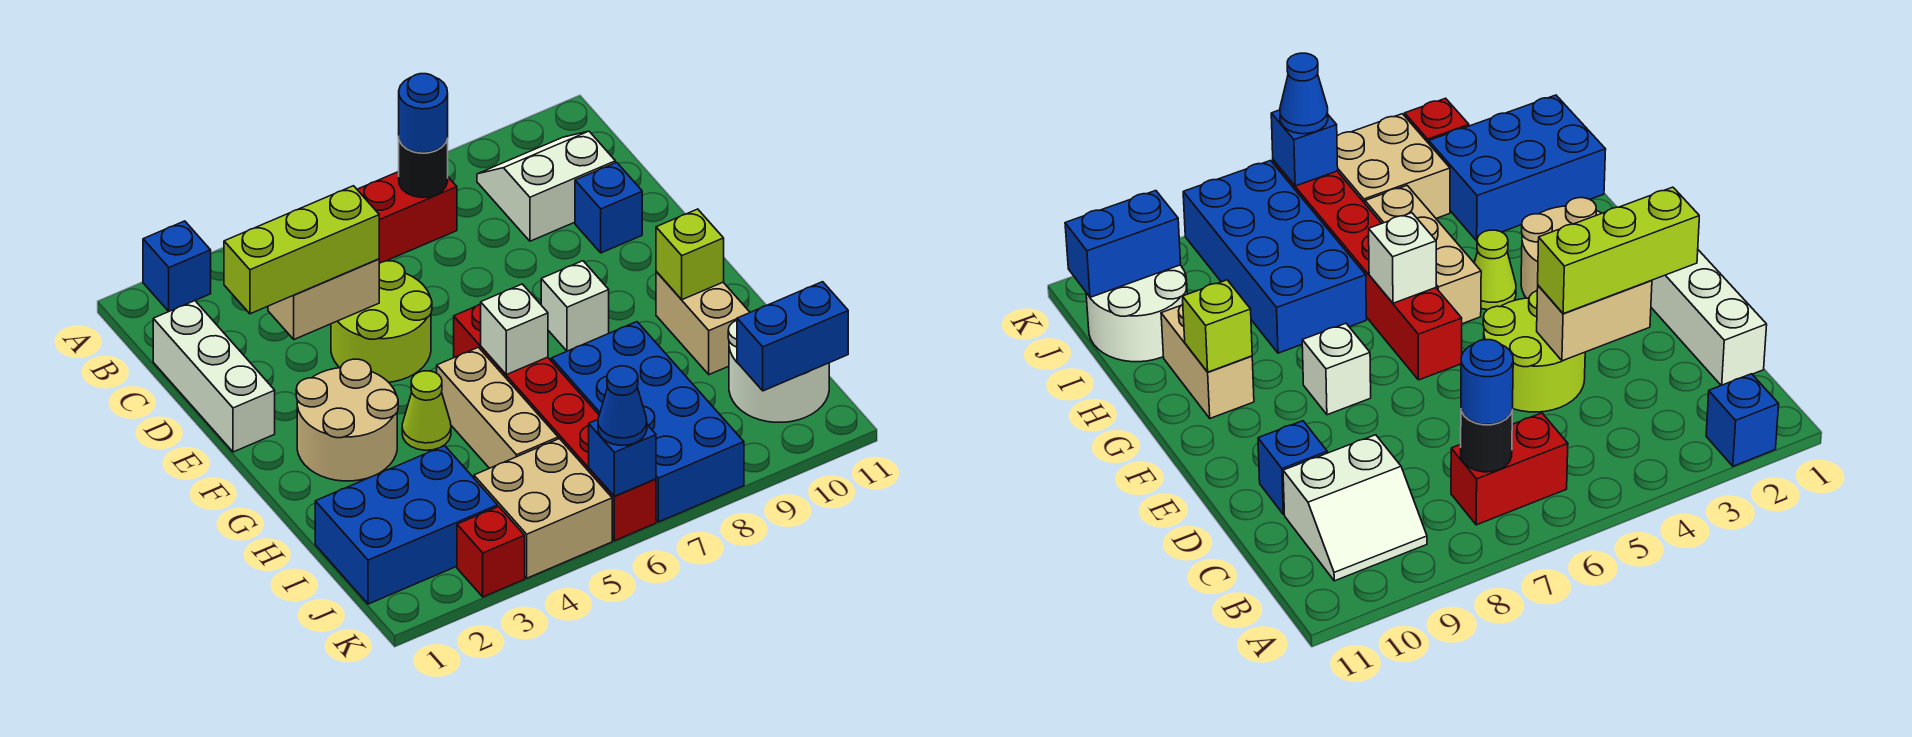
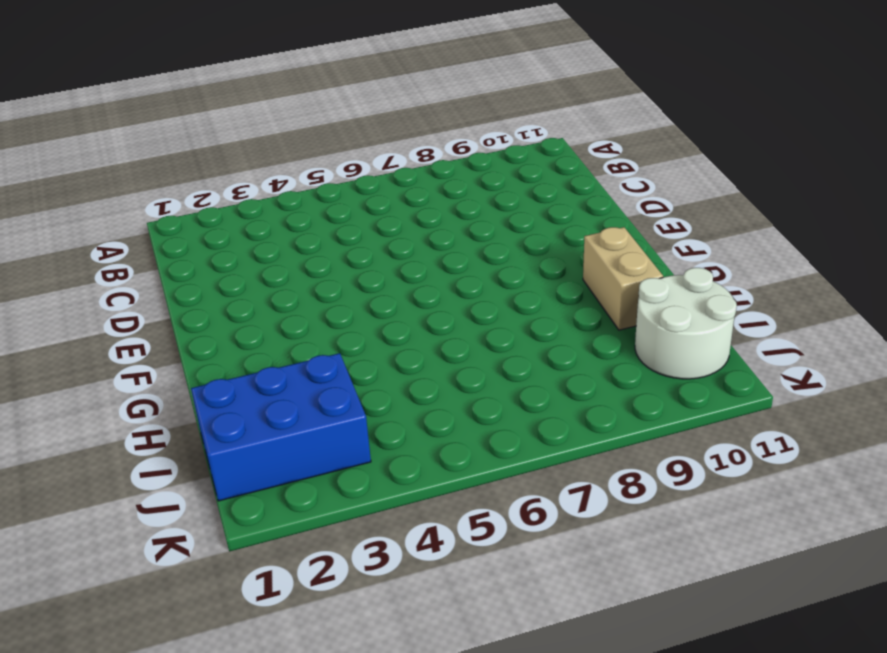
none -> blue 1x1 brick [143,221,211,311]
none -> red 1x2 brick [357,172,457,263]
none -> white 2x2 slope [477,131,615,241]

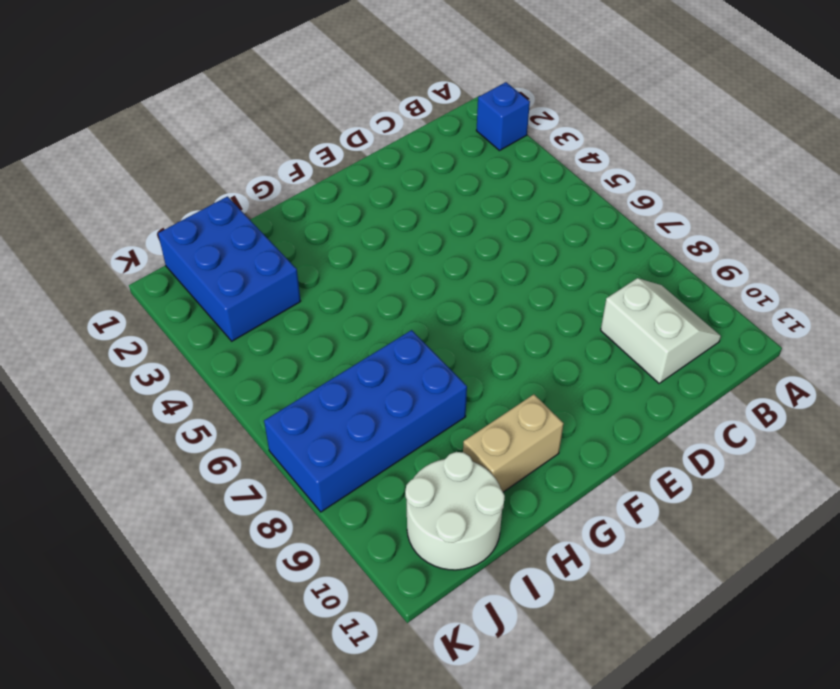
none -> red 1x2 brick [357,172,457,263]
none -> white 1x3 brick [153,301,275,452]
none -> lime 2x2 round brick [331,261,432,382]

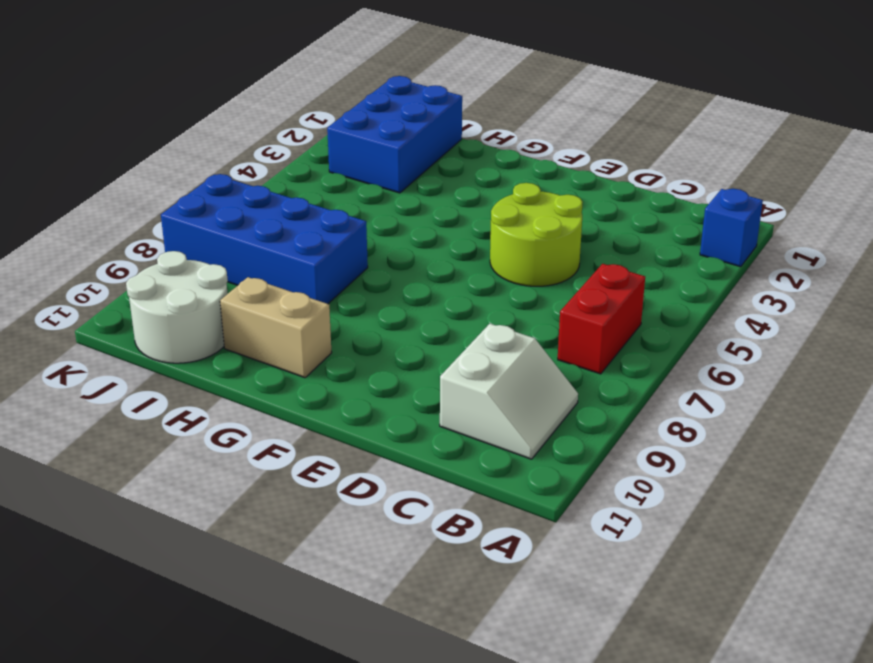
none -> white 1x3 brick [153,301,275,452]
none -> blue 1x1 brick [575,162,642,253]
none -> tan 2x2 round brick [296,359,398,481]

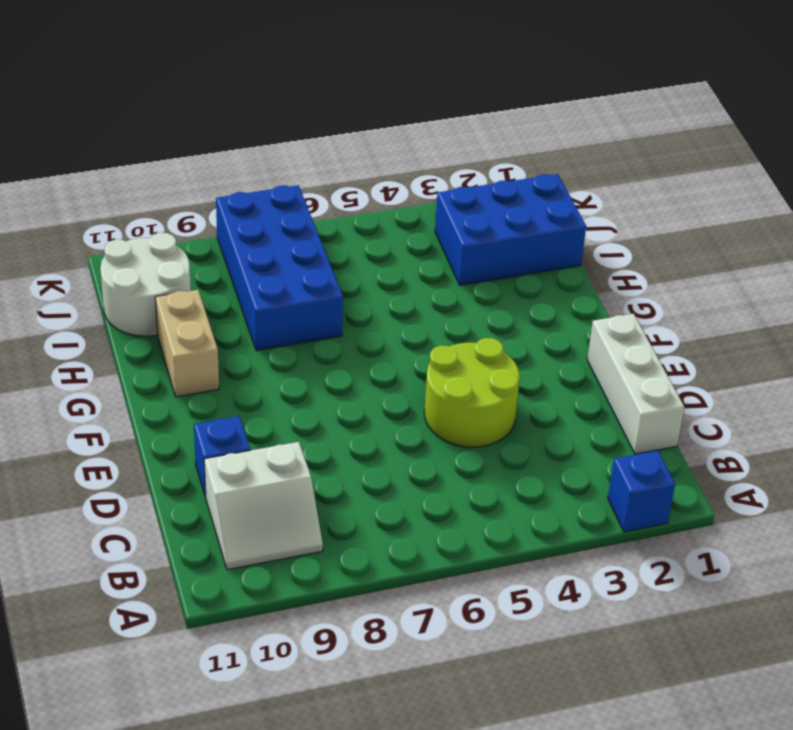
none -> red 1x2 brick [357,172,457,263]
none -> tan 2x2 round brick [296,359,398,481]
none -> red 1x6 brick [454,304,656,541]

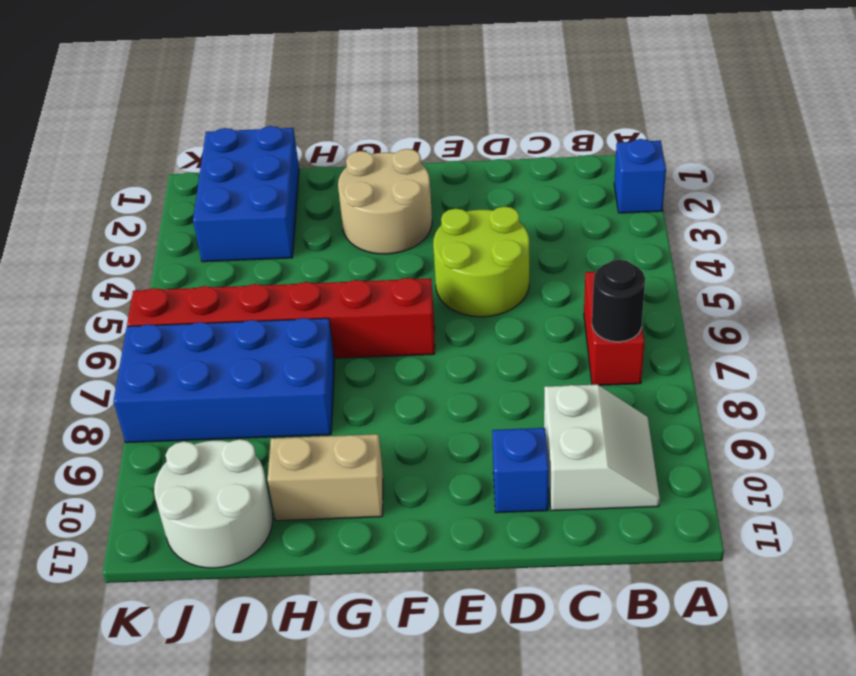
none -> white 1x3 brick [153,301,275,452]
none -> white 1x1 brick [541,261,609,351]
none -> lime 1x1 cone [402,371,451,450]

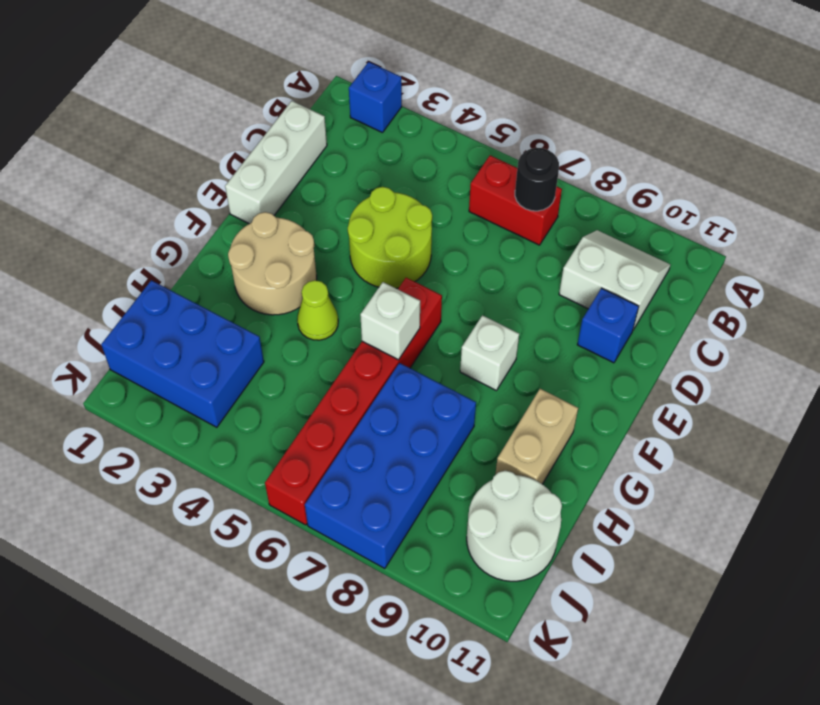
none -> tan 1x3 brick [437,347,558,468]
none -> tan 2x2 brick [474,439,612,578]
none -> red 1x1 brick [457,506,525,597]

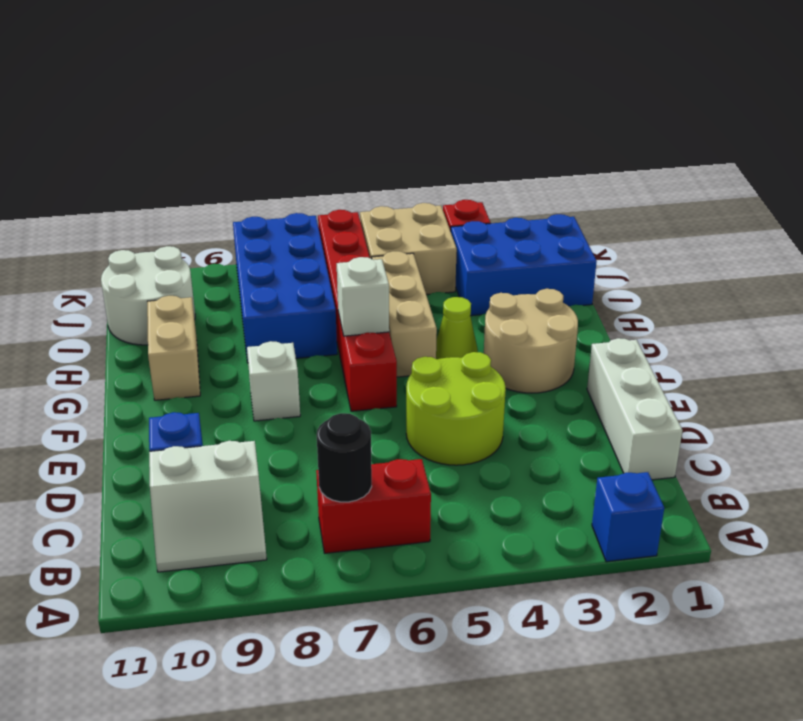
none -> tan 1x2 brick [268,259,379,339]
none -> lime 1x1 brick [656,209,724,300]
none -> blue 1x2 brick [737,282,848,391]

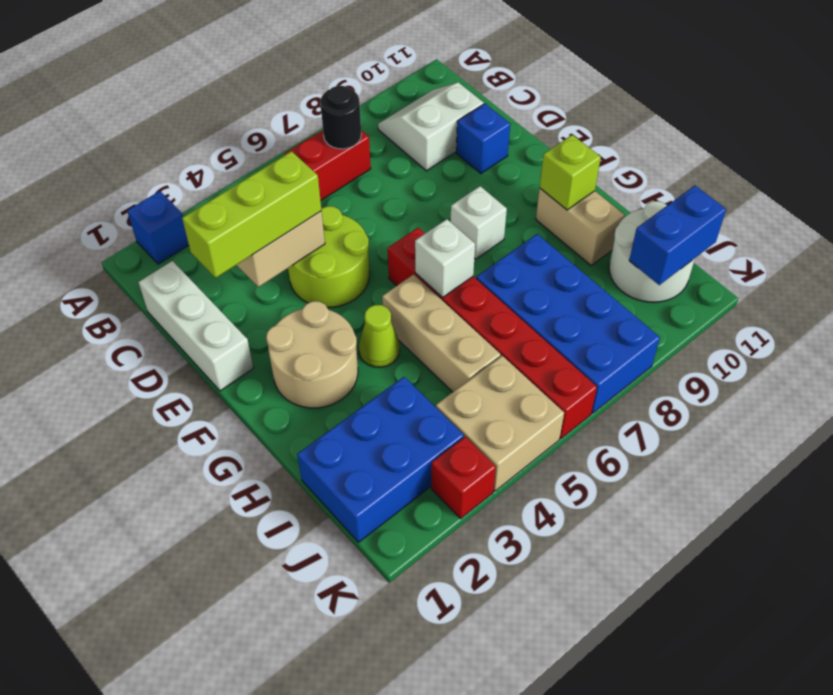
none -> blue 1x1 brick [589,420,656,496]
none -> blue 1x1 round brick [399,74,448,153]
none -> blue 1x1 cone [598,366,647,446]

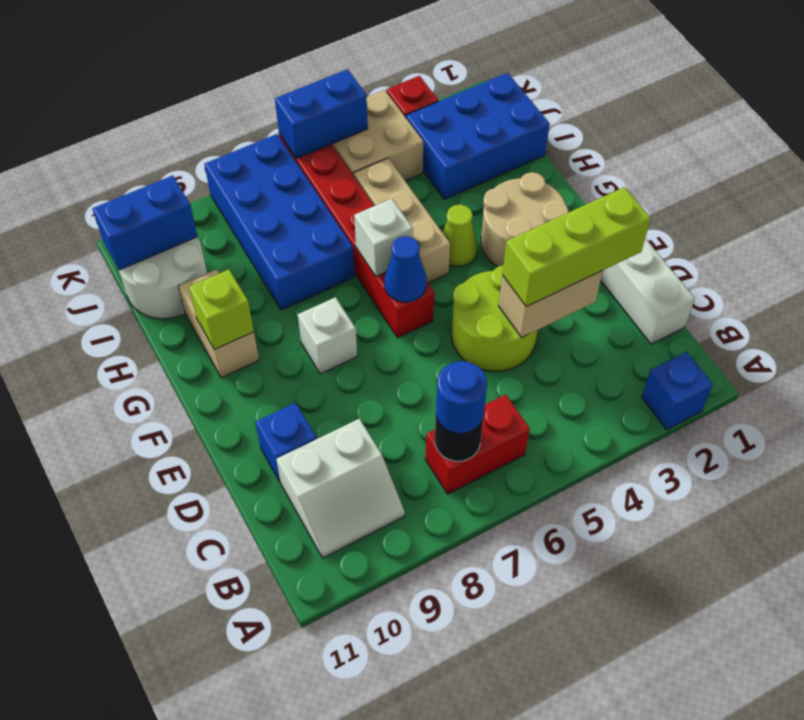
blue 1x1 cone [384,236,427,302] -> blue 1x1 cone moved to [598,366,647,446]
blue 1x2 brick [275,69,368,159] -> blue 1x1 brick [589,420,656,496]

